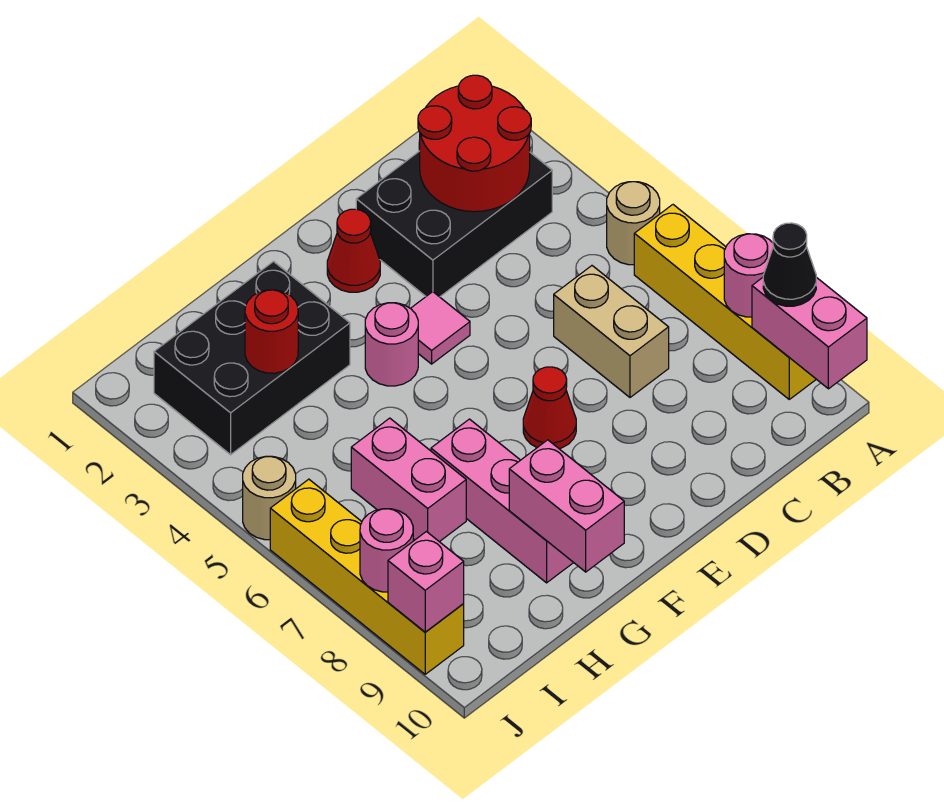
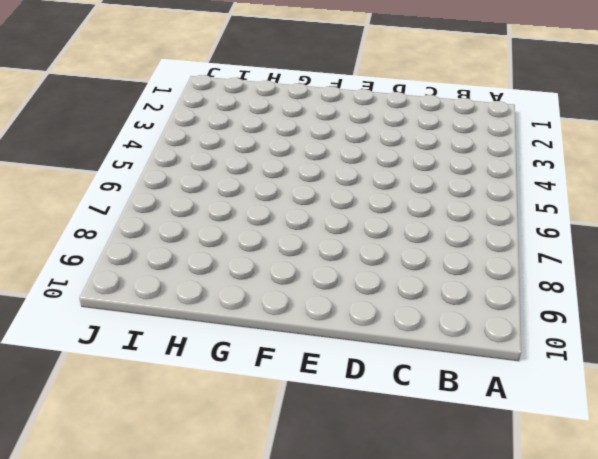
none -> tan 1x1 round brick [607,182,660,265]
none -> yellow 1x4 brick [634,205,816,399]
none -> black 2x3 brick [356,151,552,297]

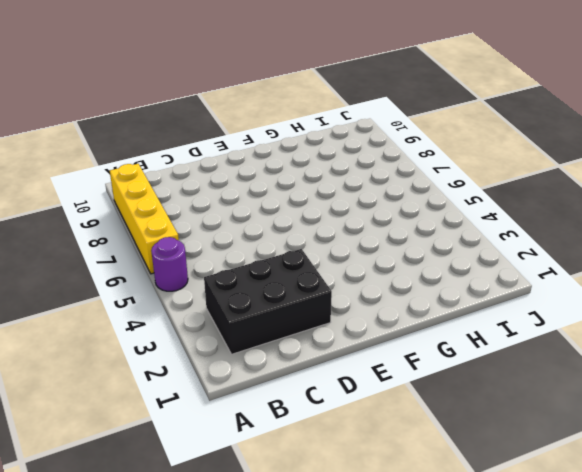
purple 1x1 round brick [151,237,188,291] -> tan 1x1 round brick [607,182,660,265]
none -> tan 1x2 brick [554,266,669,397]
none -> red 1x1 cone [327,209,380,292]
none -> pink 1x1 tile [411,292,470,364]

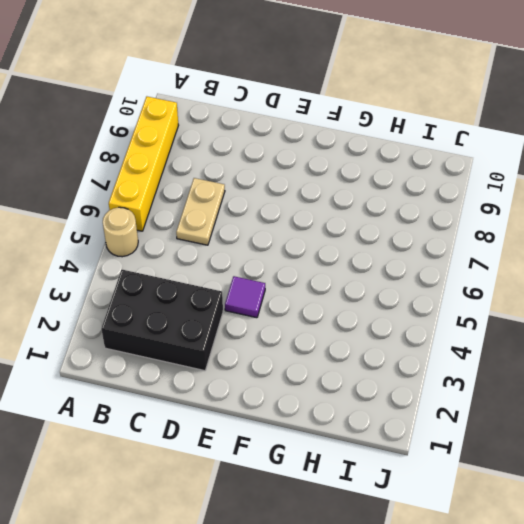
tan 1x2 plate [176,178,225,245] -> tan 1x2 brick [554,266,669,397]
purple 1x1 tile [225,276,265,318] -> pink 1x1 tile [411,292,470,364]
none -> red 1x1 cone [327,209,380,292]
none -> red 1x1 cone [523,367,576,449]
none -> pink 1x1 round brick [365,303,418,386]

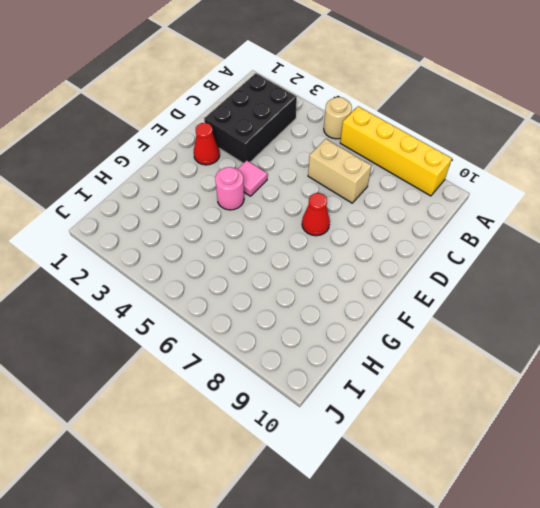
none -> black 2x3 brick [154,262,350,455]
none -> pink 1x3 brick [431,419,574,583]
none -> pink 1x2 brick [351,418,466,542]

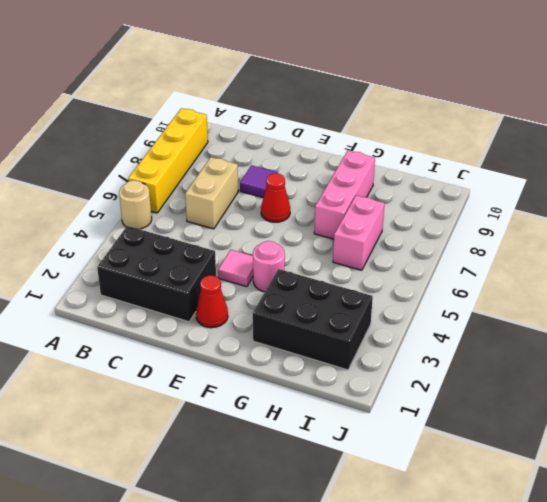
purple 1x1 tile [240,165,278,198] -> none
none -> tan 1x1 round brick [243,456,296,540]
none -> yellow 1x4 brick [270,479,464,674]
none -> pink 1x1 round brick [724,234,773,317]

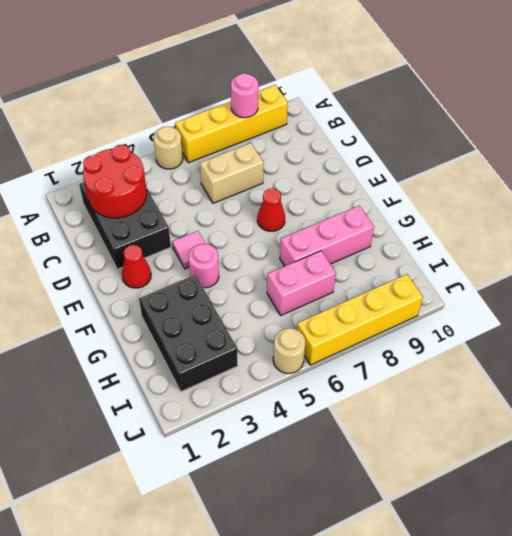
none -> pink 1x2 brick [752,277,867,389]
none -> pink 1x2 brick [509,440,624,572]
none -> red 1x1 round brick [245,290,298,373]

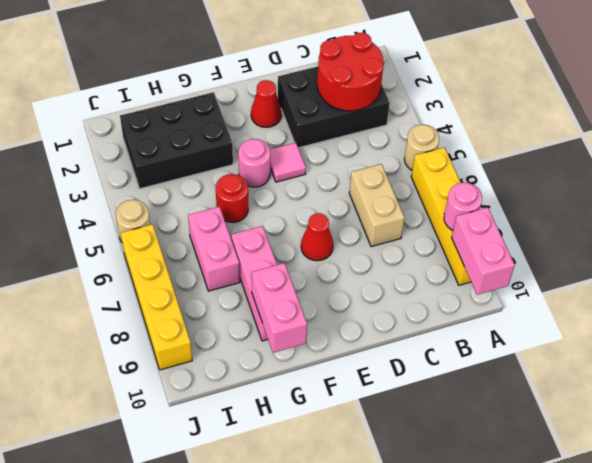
red 1x1 round brick [216,174,248,223] -> red 1x1 round brick moved to [245,290,298,373]
none -> pink 1x1 round brick [360,509,413,592]
none -> pink 1x1 brick [388,532,464,632]
none -> black 1x1 cone [763,223,816,306]

